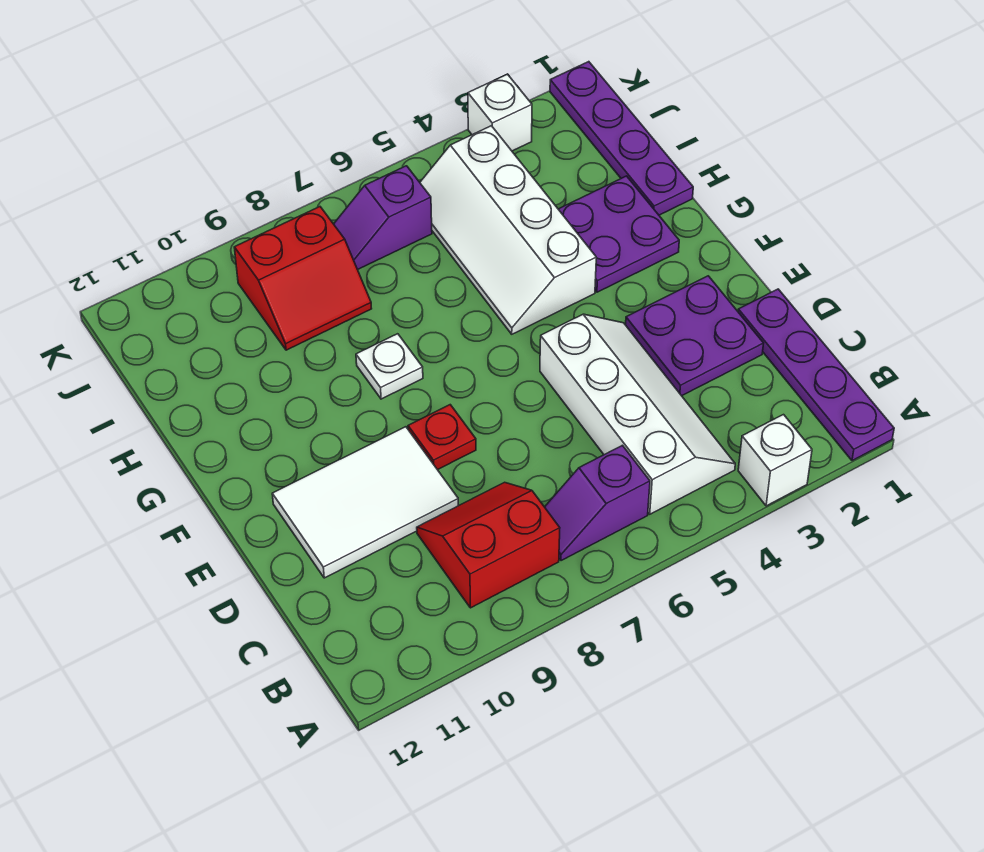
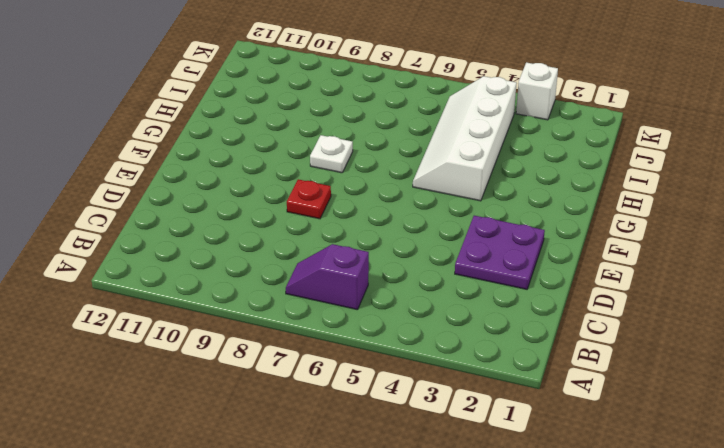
none -> purple 1x4 plate [738,289,894,461]
none -> white 1x1 brick [738,415,812,506]
none -> white 2x4 slope [540,314,735,514]

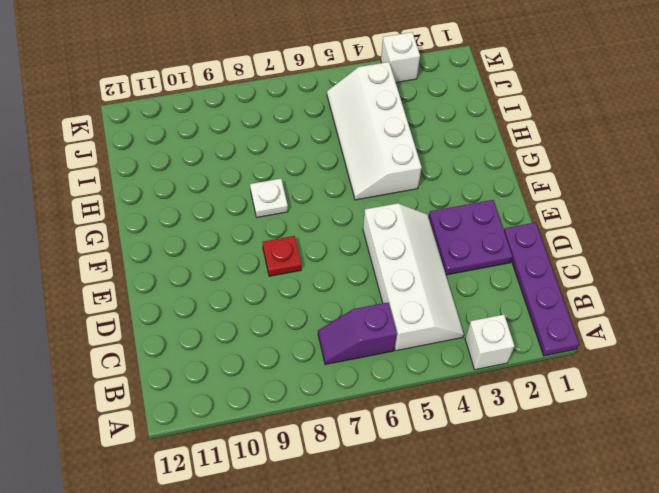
none -> red 2x2 slope [417,482,560,608]
none -> white 2x3 tile [272,427,459,578]
none -> purple 2x2 plate [558,176,679,292]

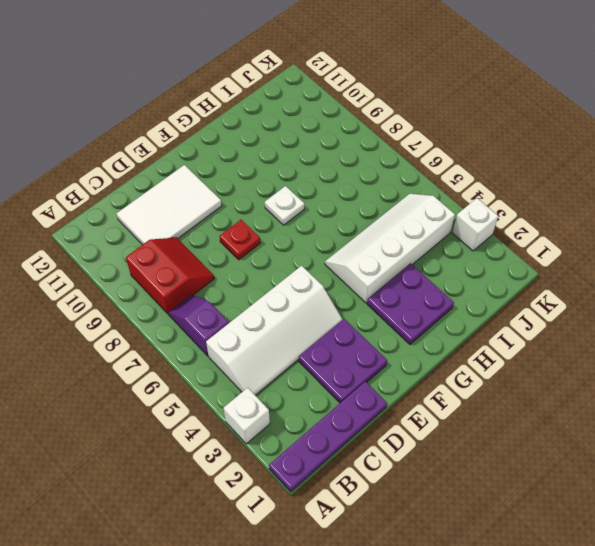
white 2x3 tile [116,165,222,245] -> white 2x3 tile turned to [272,427,459,578]
none -> purple 1x4 plate [550,62,693,215]
none -> red 2x2 slope [234,207,372,350]
none -> purple 1x2 slope [334,166,432,270]

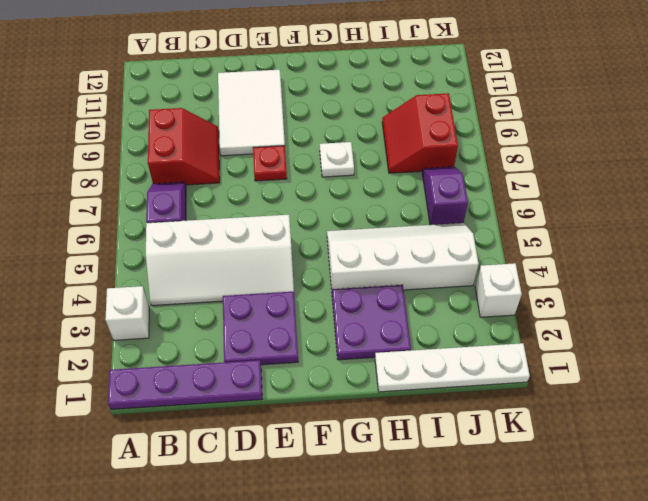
white 1x4 plate [375,343,530,392] -> purple 1x4 plate [550,62,693,215]

